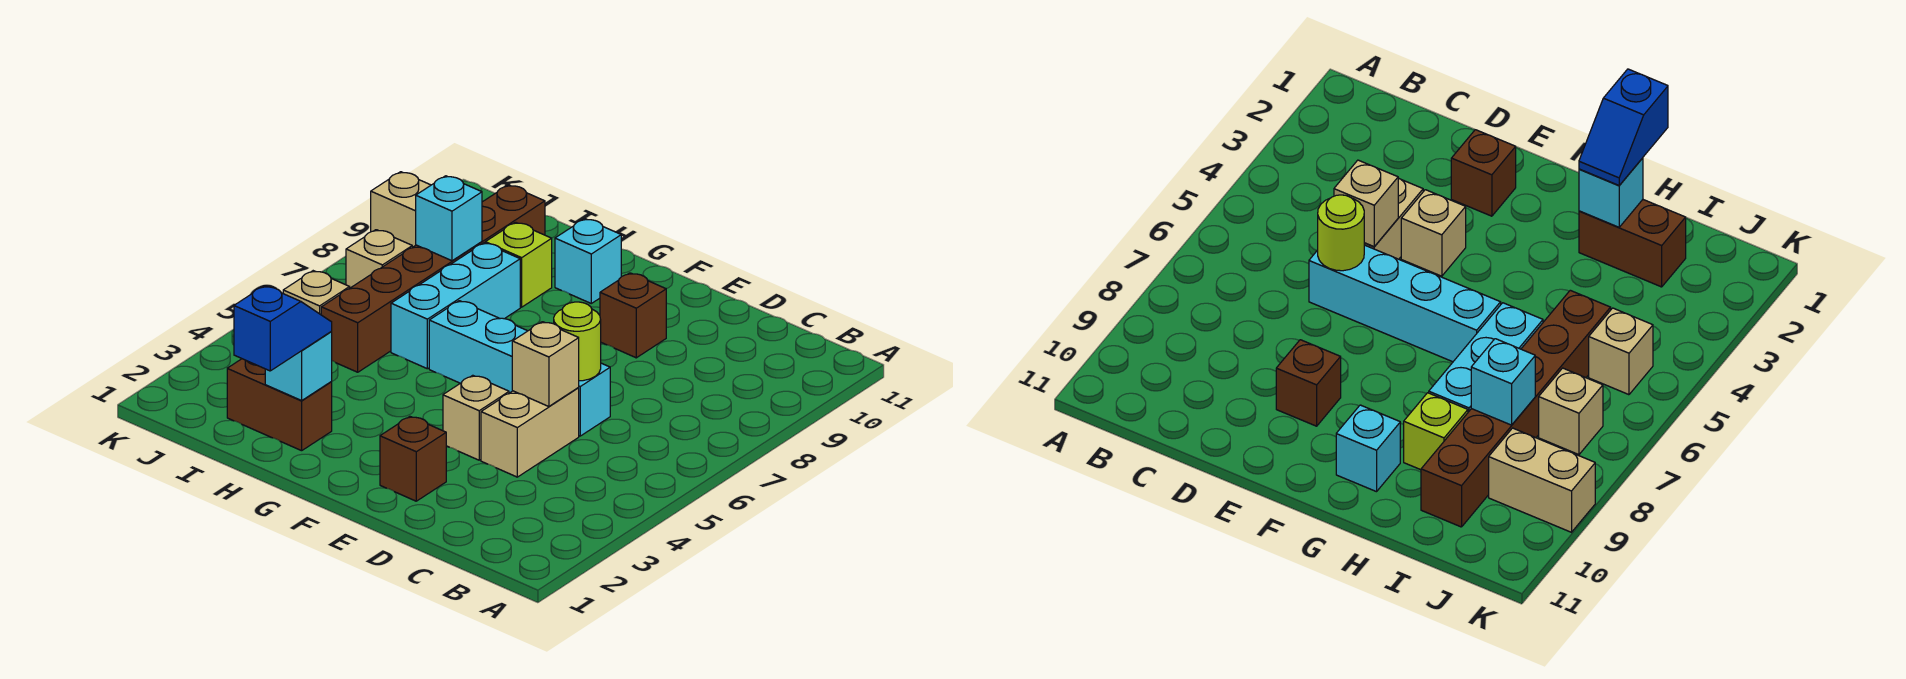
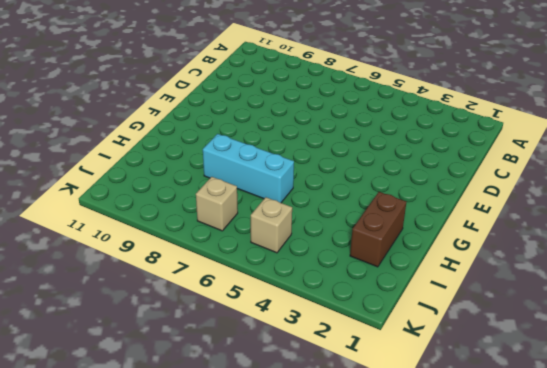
none -> tan 1x2 brick [481,388,579,477]
none -> cyan 1x4 brick [429,301,610,436]
none -> brown 1x1 brick [380,417,446,501]

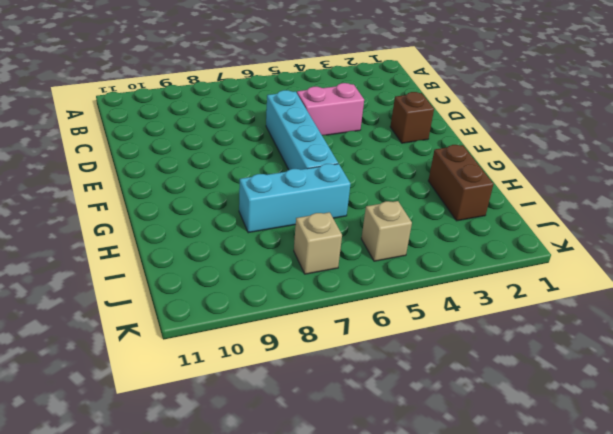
pink 1x2 brick [297,83,364,135] -> tan 1x2 brick [481,388,579,477]
none -> tan 1x1 brick [443,375,509,460]
none -> brown 1x1 brick [600,273,666,358]
none -> cyan 1x1 brick [555,219,621,303]

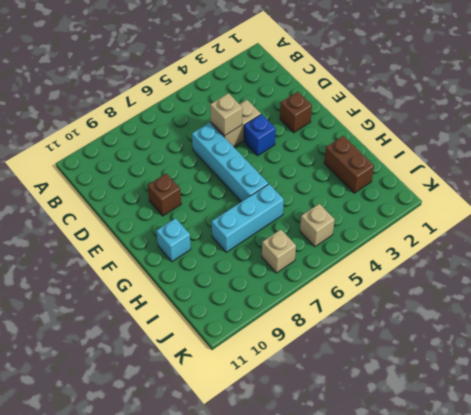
blue 1x1 brick [244,114,276,156] -> tan 1x1 brick [443,375,509,460]
none -> lime 1x1 brick [485,222,552,307]
none -> brown 1x6 brick [321,185,545,372]
none -> tan 1x2 brick [371,172,431,247]

